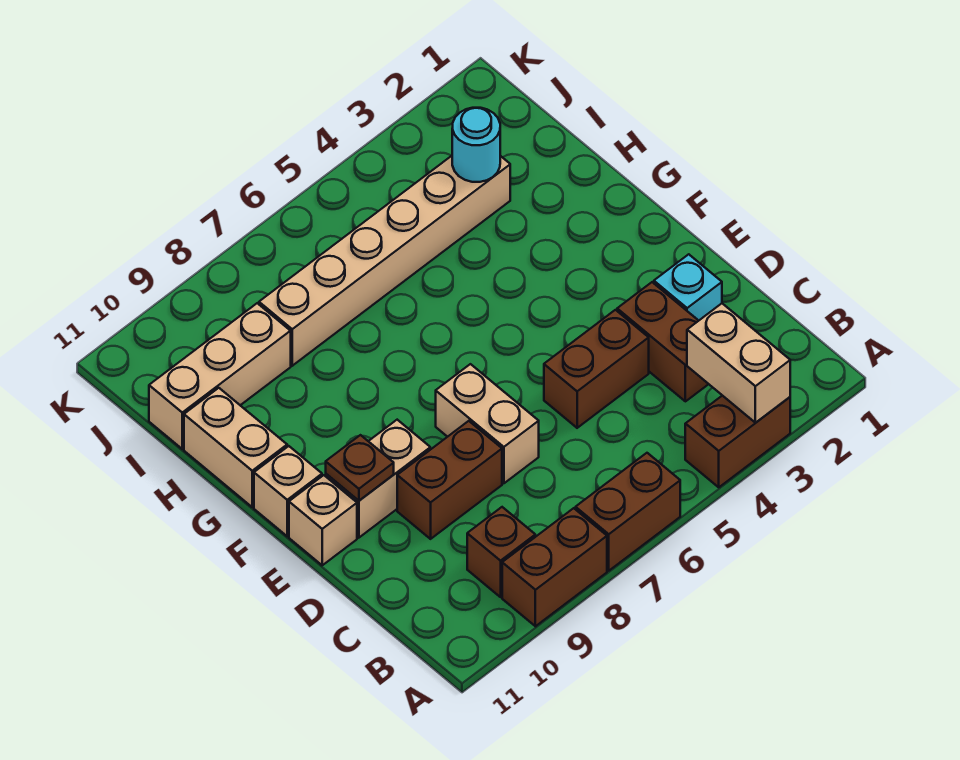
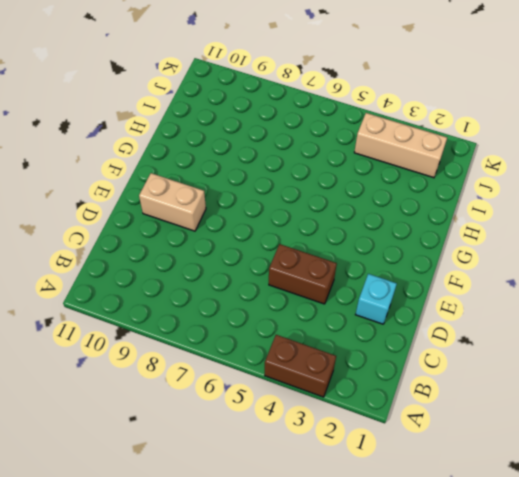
tan 1x3 brick [354,113,447,178] -> tan 1x3 brick moved to [149,303,291,449]
none -> brown 1x2 brick [576,453,680,571]
none -> brown 1x2 brick [502,508,607,626]
none -> brown 1x1 brick [467,507,535,597]

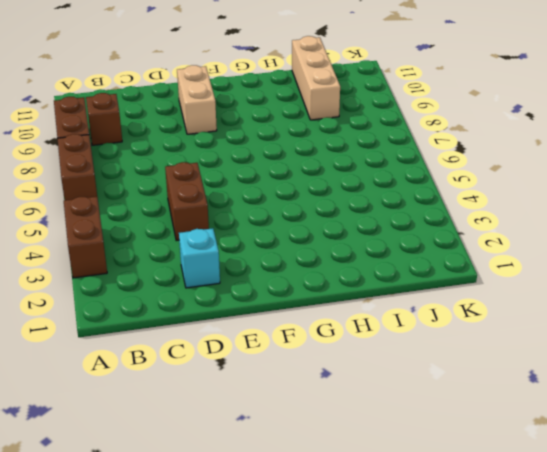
none -> brown 1x2 brick [617,282,708,401]
none -> tan 1x2 brick [436,364,539,483]
none -> brown 1x2 brick [397,421,502,539]

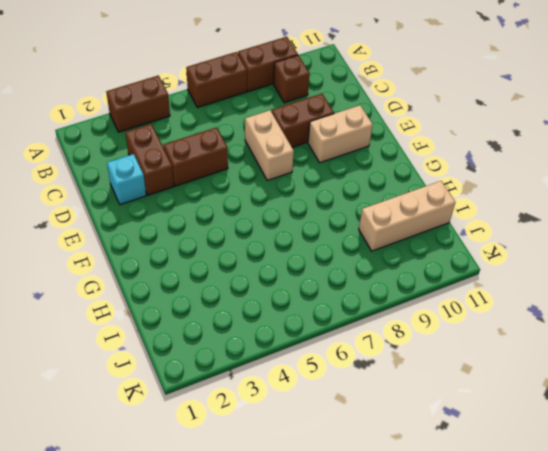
none -> tan 1x1 brick [289,475,357,565]
none -> tan 1x1 brick [254,446,322,536]
none -> tan 1x2 brick [184,388,287,507]

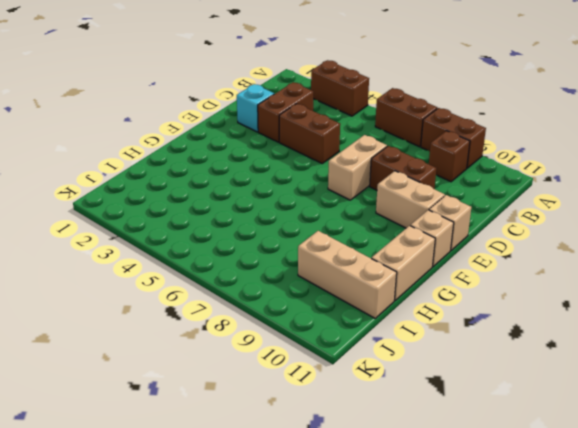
none -> tan 1x6 brick [259,156,510,366]
none -> tan 1x2 brick [687,303,790,423]
none -> brown 1x1 plate [326,435,394,501]

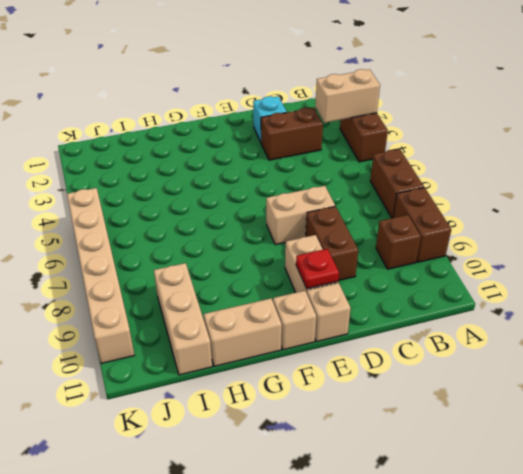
red 1x1 plate [296,249,339,288] -> brown 1x1 plate [326,435,394,501]
tan 1x6 brick [67,188,134,364] -> tan 1x6 brick moved to [259,156,510,366]
none -> brown 1x2 brick [544,310,649,428]
none -> cyan 1x1 round brick [452,108,500,182]

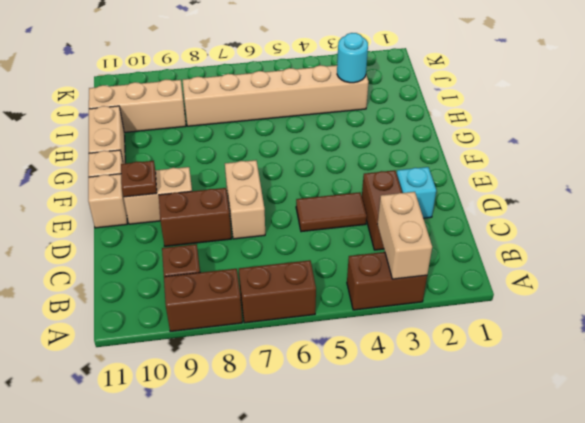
brown 1x2 tile [296,192,367,232] -> brown 1x2 brick [544,310,649,428]

